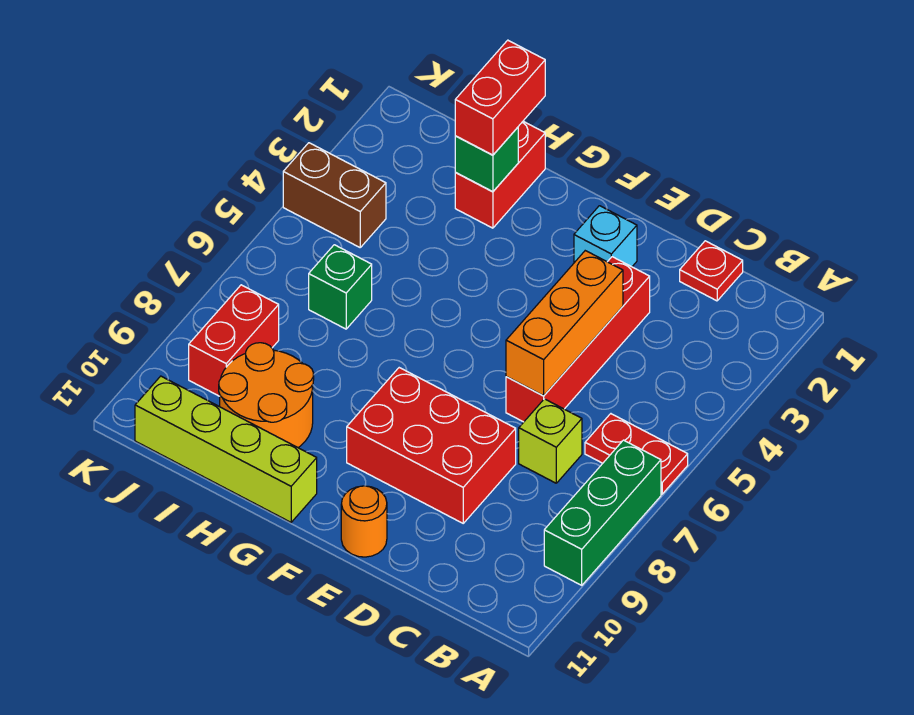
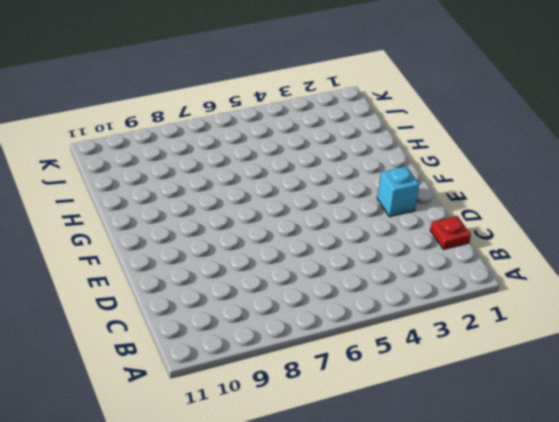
none -> red 1x2 plate [585,414,688,494]
none -> green 1x3 brick [544,440,661,585]
none -> lime 1x1 brick [519,399,582,483]

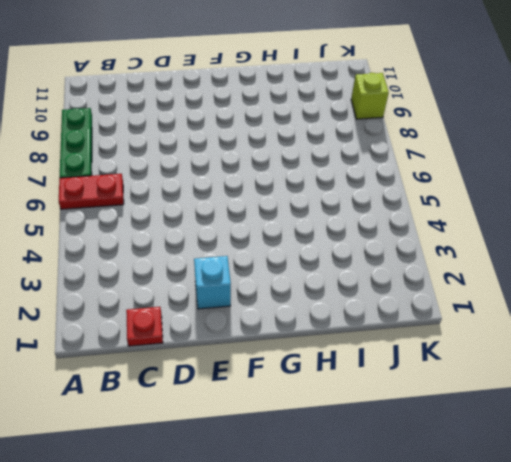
green 1x3 plate [60,108,92,178] -> green 1x3 brick [544,440,661,585]
lime 1x1 brick [351,73,389,119] -> lime 1x1 brick moved to [519,399,582,483]
none -> red 1x4 brick [506,257,650,422]
none -> red 2x3 brick [347,368,516,523]
none -> orange 1x1 round brick [341,486,387,557]

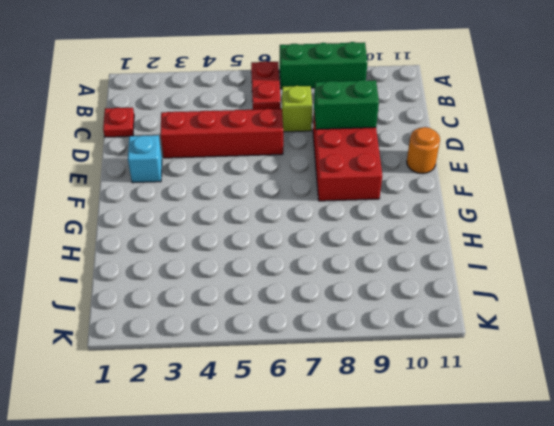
green 1x2 brick [314,80,379,129] -> none
none -> lime 1x4 brick [135,376,317,522]
none -> red 1x2 brick [455,121,545,228]
none -> orange 2x2 round brick [219,343,314,447]

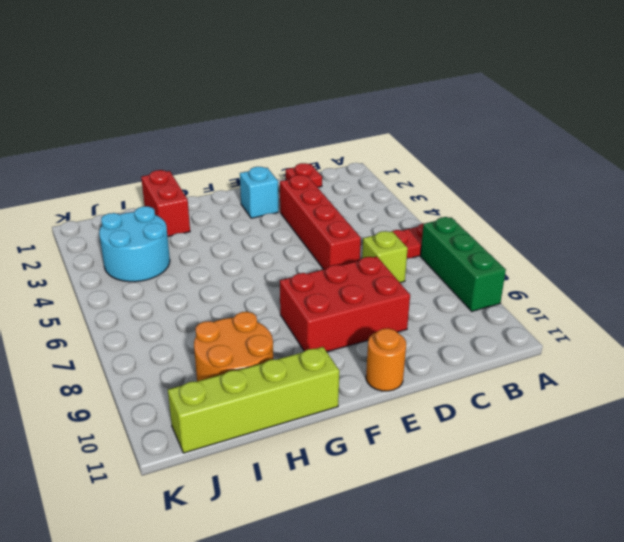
cyan 2x2 round brick [99,206,170,282] -> brown 1x2 brick [283,143,386,247]
none -> green 1x1 brick [309,245,372,329]
none -> red 1x2 brick [189,285,279,396]
none -> orange 1x3 brick [506,251,623,396]

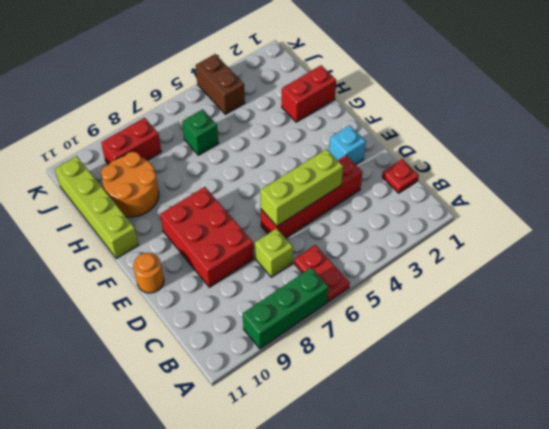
lime 1x3 brick [260,149,343,226] -> orange 1x3 brick [506,251,623,396]
none -> green 1x1 brick [455,127,518,192]
none -> red 1x2 brick [455,40,545,155]

